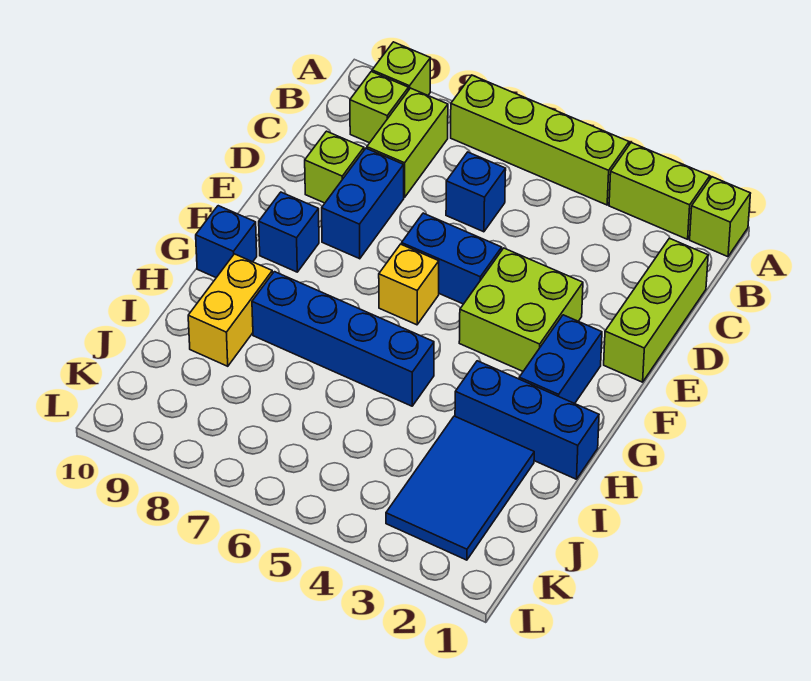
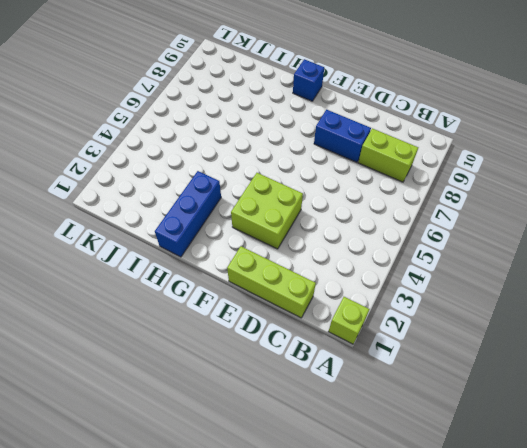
none -> lime 1x2 brick [609,143,710,239]
none -> lime 1x4 brick [451,75,629,205]
none -> lime 1x1 brick [372,42,430,95]

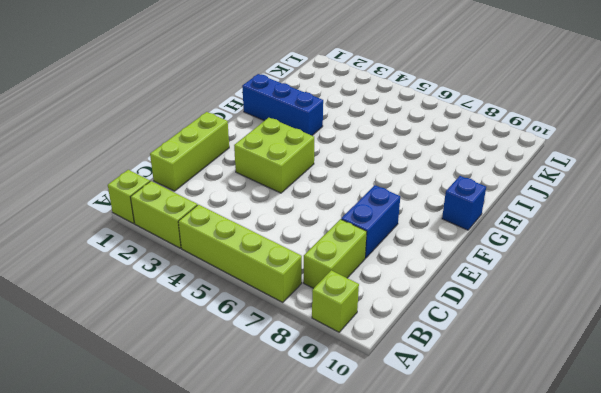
none -> lime 1x1 brick [350,72,408,143]
none -> blue 1x1 brick [446,152,506,232]
none -> lime 1x1 brick [305,131,364,203]

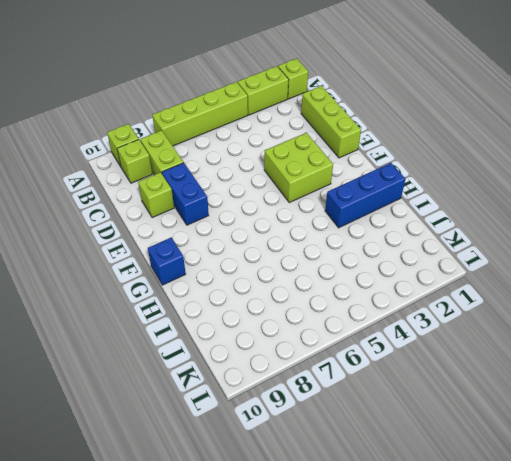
none -> blue 1x1 brick [446,152,506,232]
none -> blue 1x2 brick [402,213,502,304]
none -> blue 1x2 brick [519,315,602,404]

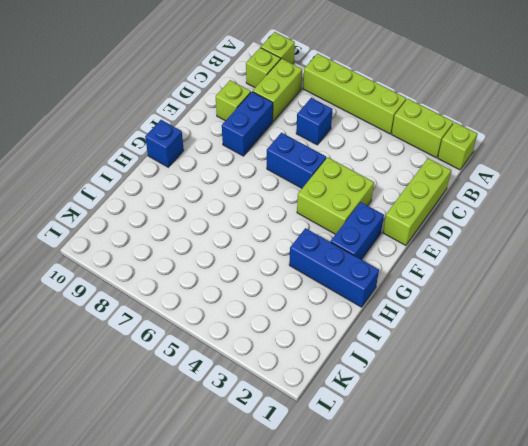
none -> yellow 1x1 brick [379,244,439,325]
none -> blue 1x1 brick [259,192,319,272]
none -> blue 1x4 brick [252,272,434,406]

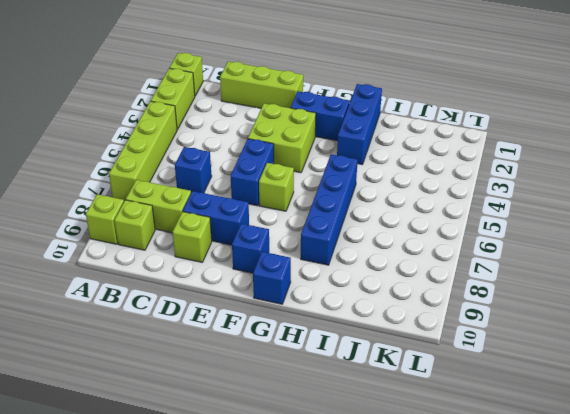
lime 1x1 brick [259,163,294,211] -> yellow 1x1 brick [379,244,439,325]
none -> yellow 1x2 brick [188,254,272,366]
none -> blue 2x3 tile [386,416,534,560]

